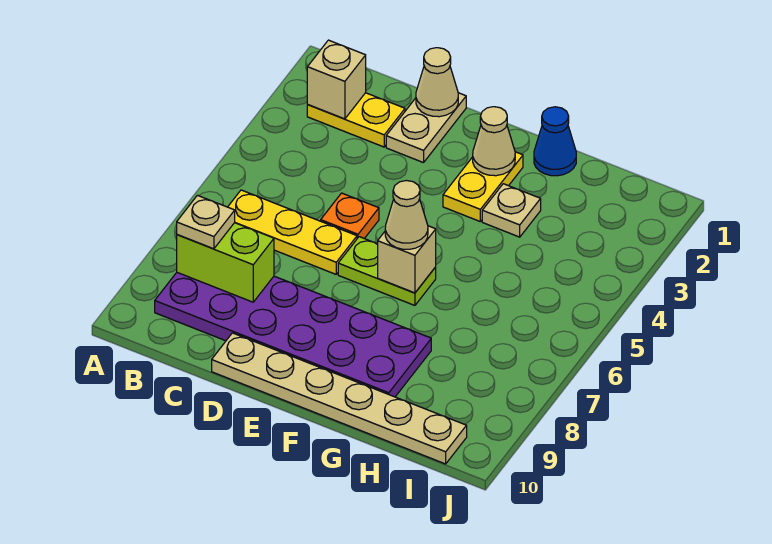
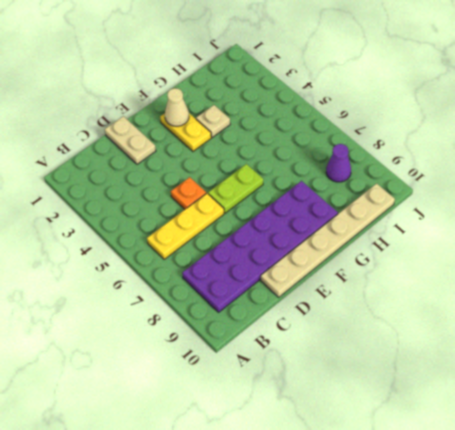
purple 1x1 cone [326,144,351,182] -> none
none -> yellow 1x2 plate [307,93,405,147]
none -> blue 1x1 cone [534,107,576,176]
none -> tan 1x1 brick [307,40,366,119]

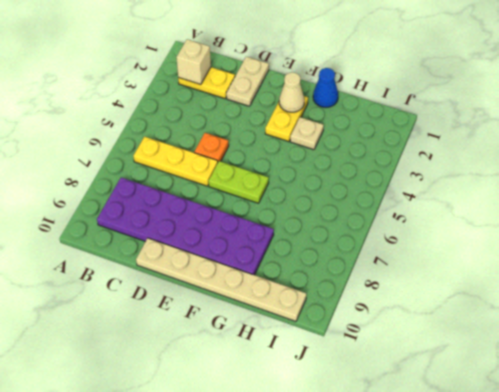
none -> lime 1x2 brick [177,223,274,302]
none -> tan 1x1 cone [416,48,458,117]
none -> tan 1x1 brick [378,226,436,293]

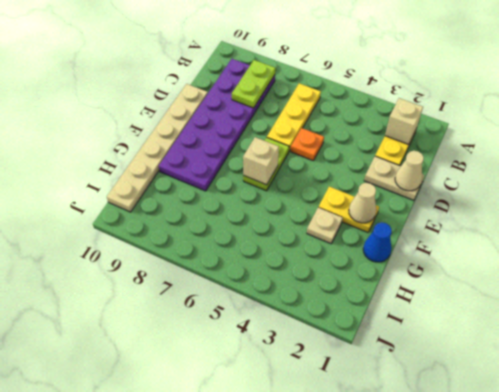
lime 1x2 plate [232,60,275,108] -> lime 1x2 brick [177,223,274,302]
none -> tan 1x1 plate [177,195,235,249]
none -> tan 1x1 cone [385,181,428,249]

